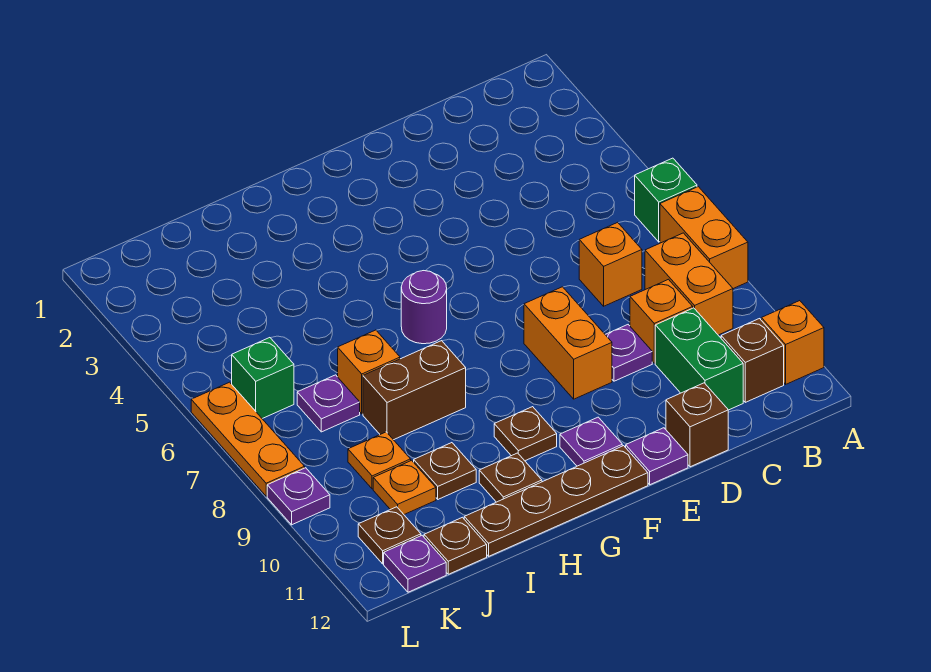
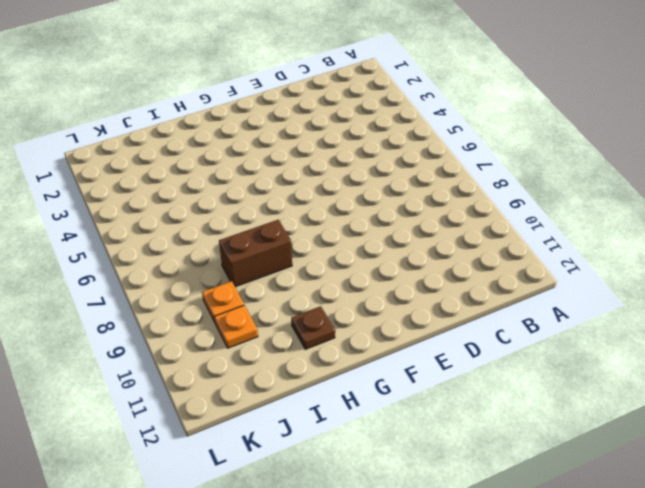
none -> green 1x1 brick [635,158,697,242]
none -> orange 1x2 brick [660,187,748,289]
none -> orange 1x1 brick [761,301,824,384]

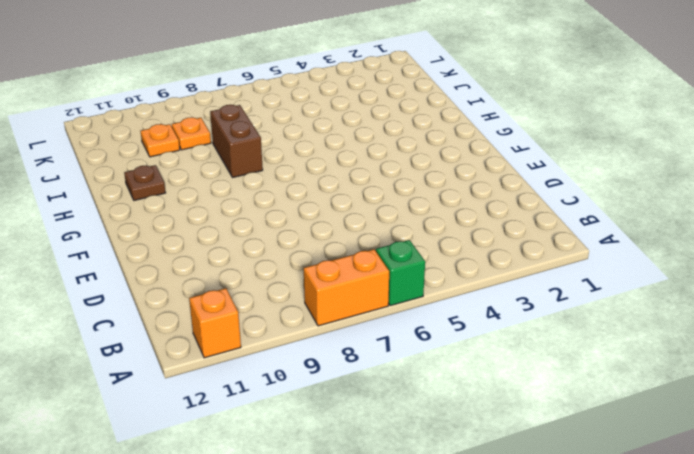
none -> orange 1x2 brick [645,233,733,335]
none -> brown 1x1 brick [721,319,784,402]
none -> orange 1x1 brick [579,222,642,306]

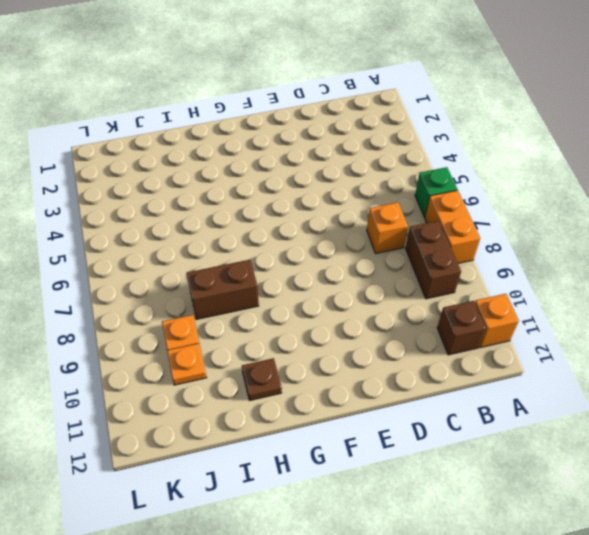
brown 1x2 brick [406,221,461,299] -> orange 1x2 brick [645,233,733,335]
none -> orange 1x1 brick [630,279,693,363]
none -> green 1x2 brick [655,308,743,410]
none -> purple 1x1 plate [605,325,652,381]

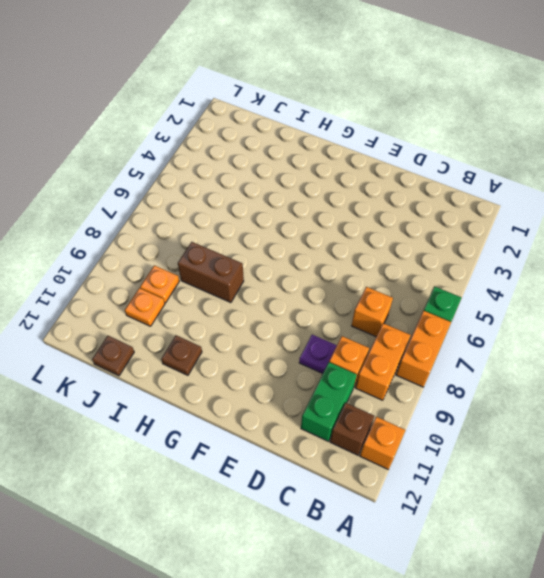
none -> brown 1x1 brick [666,383,728,467]
none -> orange 1x2 brick [524,287,612,399]
none -> purple 1x1 plate [626,428,688,485]

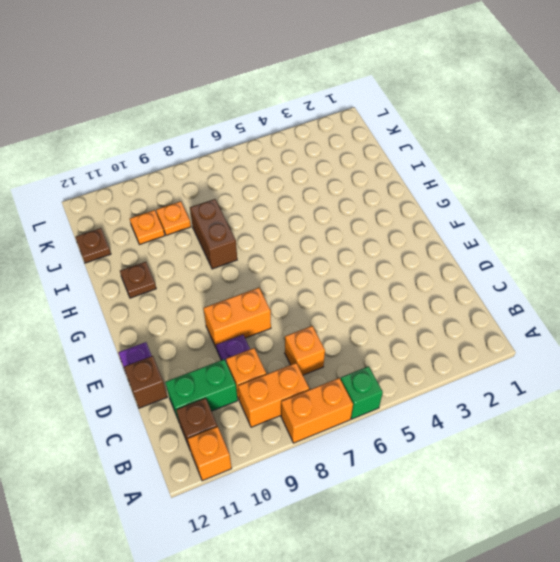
none -> purple 1x1 plate [560,417,622,466]
none -> brown 1x4 plate [464,446,648,556]
none -> purple 1x1 round brick [401,271,447,344]

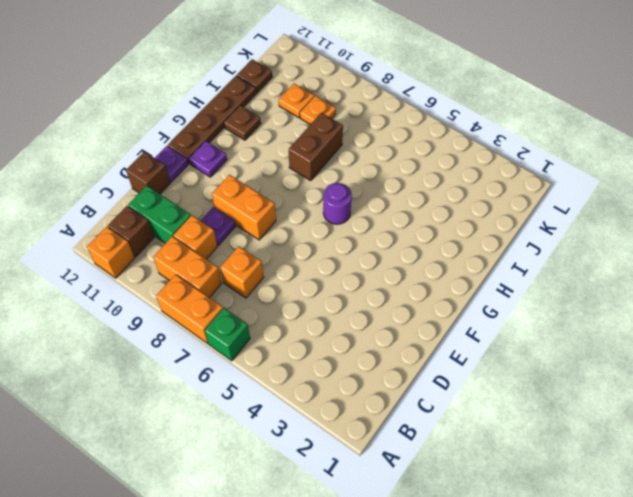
none -> brown 1x1 plate [494,407,557,461]
none -> orange 1x1 brick [338,330,400,414]
none -> brown 1x1 plate [414,443,476,499]

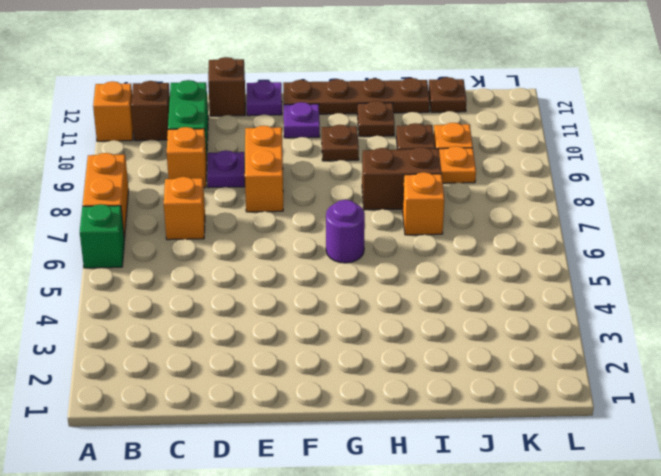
none -> orange 1x2 brick [645,233,733,335]
none -> purple 1x1 plate [297,375,360,432]
none -> green 1x1 brick [232,338,294,419]

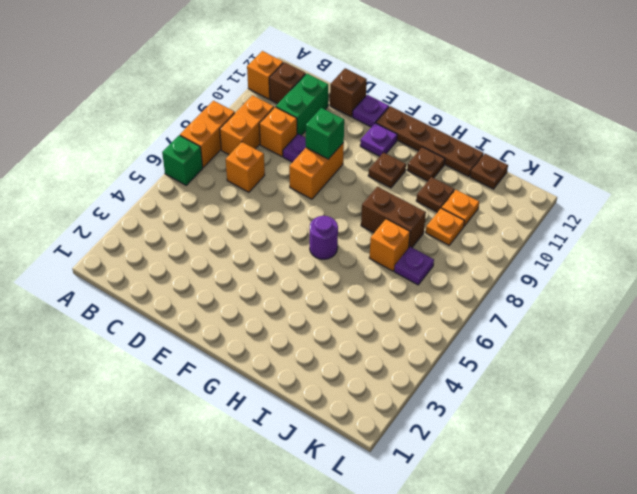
green 1x1 brick [306,108,344,159] -> green 1x1 brick moved to [232,338,294,419]
none -> brown 1x1 plate [358,507,421,564]
none -> purple 1x1 plate [384,536,446,592]
none -> orange 1x3 plate [191,382,305,496]

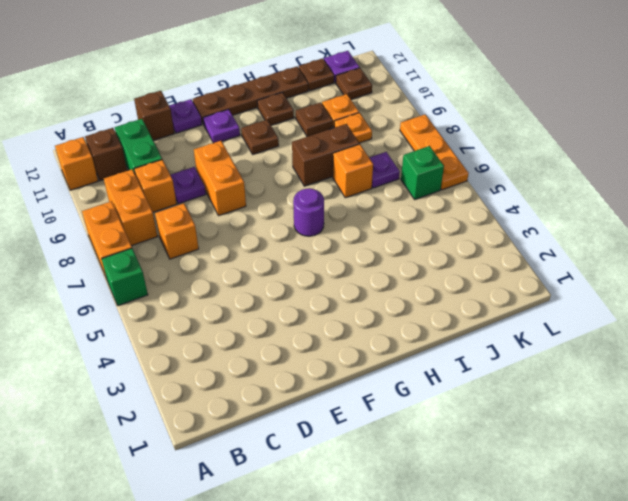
none -> purple 1x1 plate [267,468,330,525]

